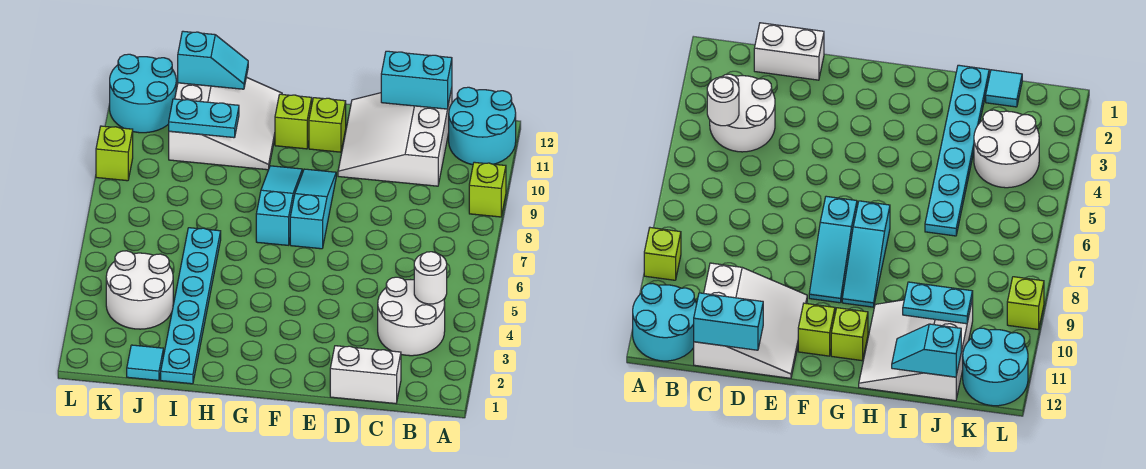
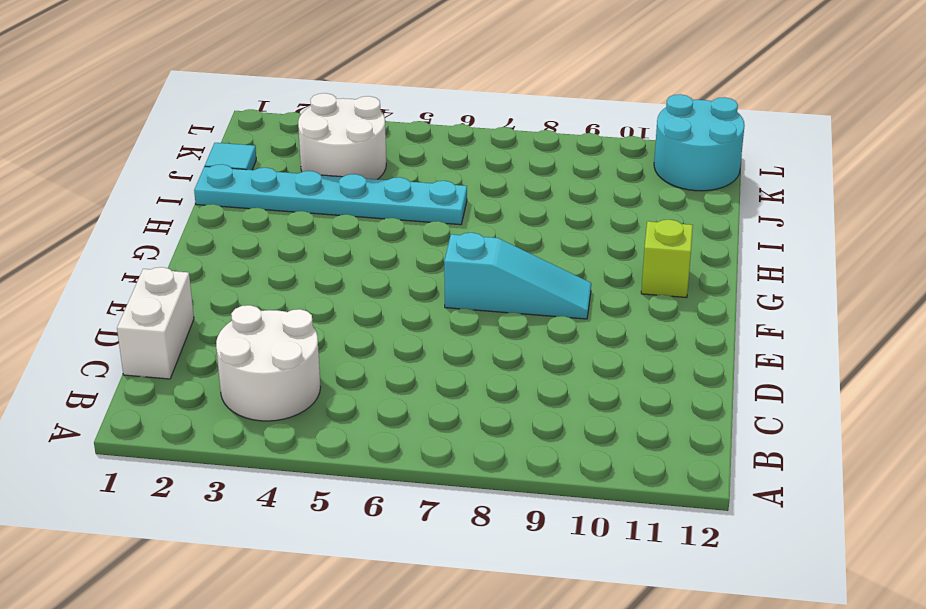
none -> lime 1x1 brick [469,162,506,217]
none -> cyan 2x2 round brick [449,87,516,165]
none -> white 3x3 slope [338,89,452,186]

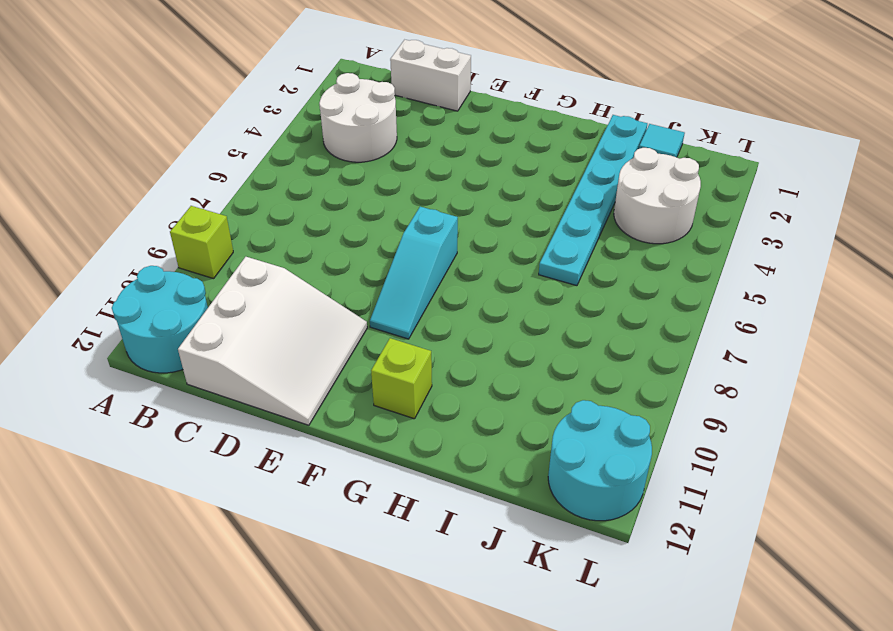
none -> lime 1x1 brick [309,98,346,152]
none -> cyan 1x3 slope [256,166,302,245]
none -> white 3x3 slope [169,77,282,170]

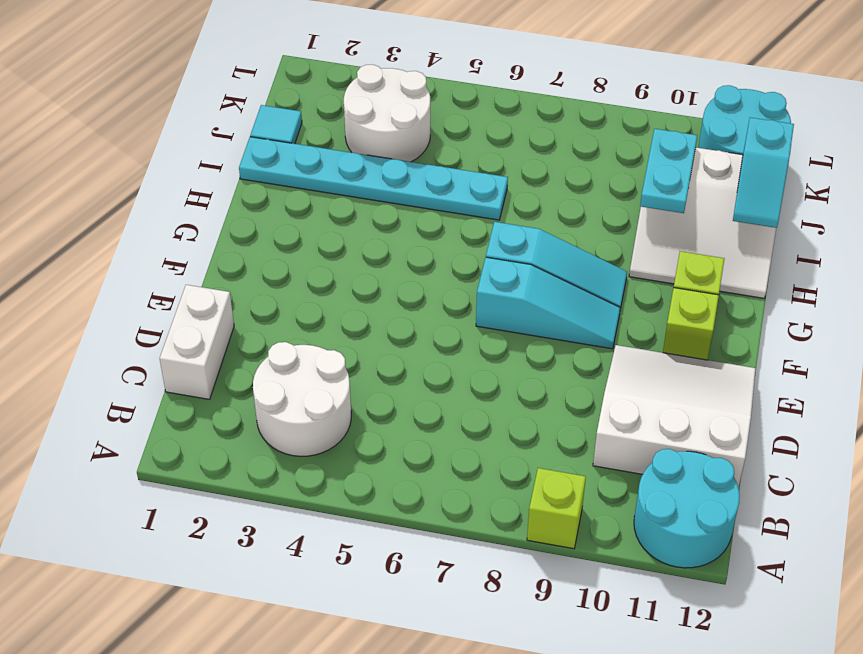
none -> lime 1x1 brick [96,126,133,181]
none -> white 1x1 round brick [414,252,447,304]
none -> cyan 1x2 brick [381,51,452,109]

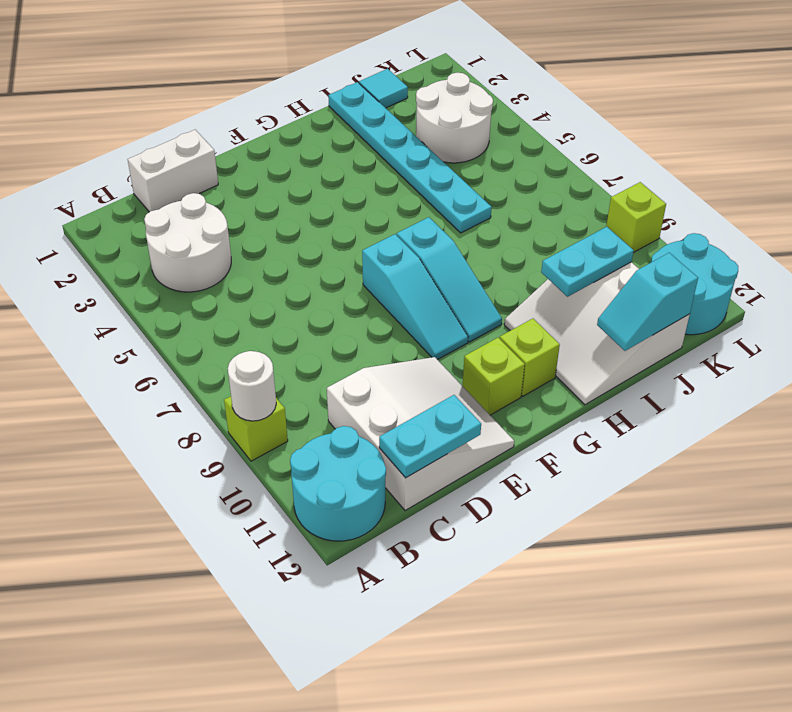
white 1x1 round brick [228,351,276,421] -> white 1x1 round brick moved to [414,252,447,304]
cyan 1x2 plate [379,395,481,478] -> cyan 1x2 brick [381,51,452,109]

